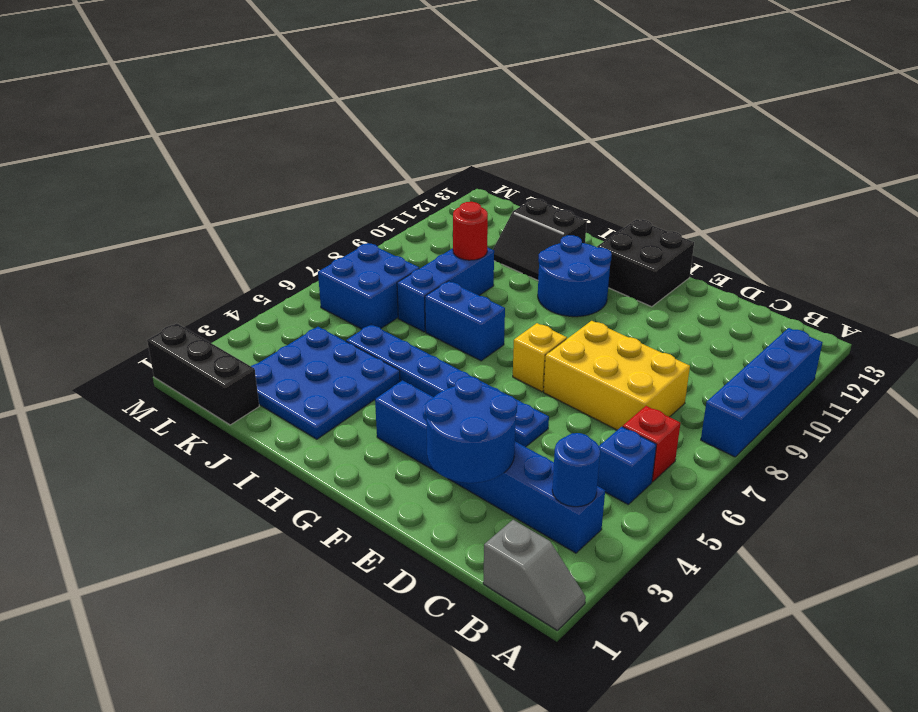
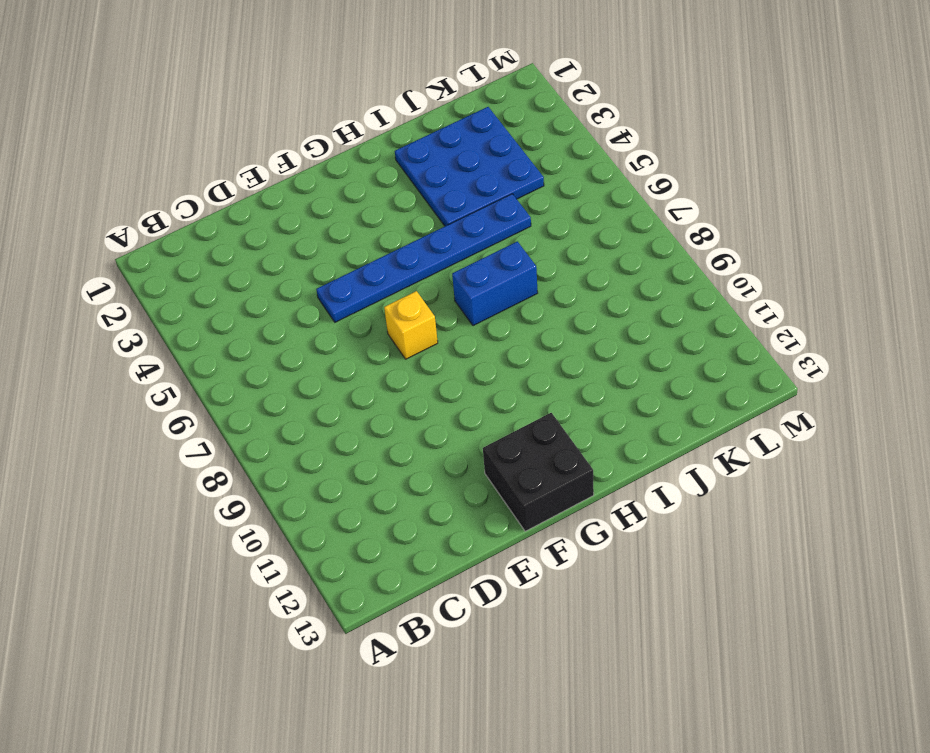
none -> grey 1x2 slope [483,520,586,630]
none -> blue 1x4 brick [701,328,823,457]
none -> blue 1x6 brick [375,380,605,553]

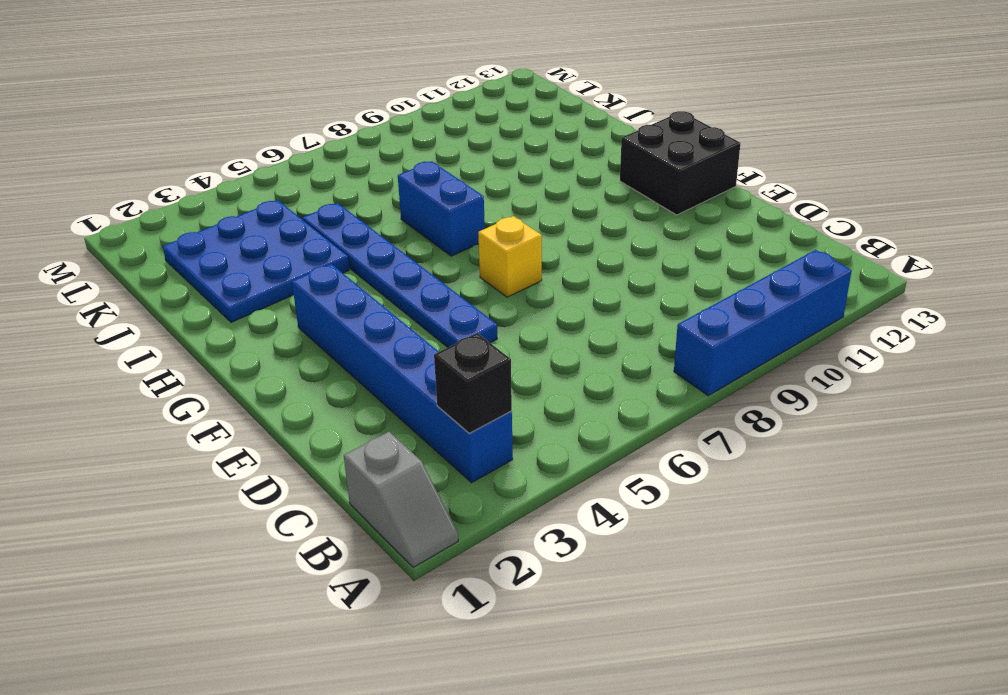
black 1x1 brick [434,333,512,433] -> blue 1x1 round brick [552,433,600,507]
none -> blue 1x1 brick [597,427,656,504]
none -> red 1x1 brick [623,406,680,482]
none -> yellow 2x3 brick [544,321,690,430]

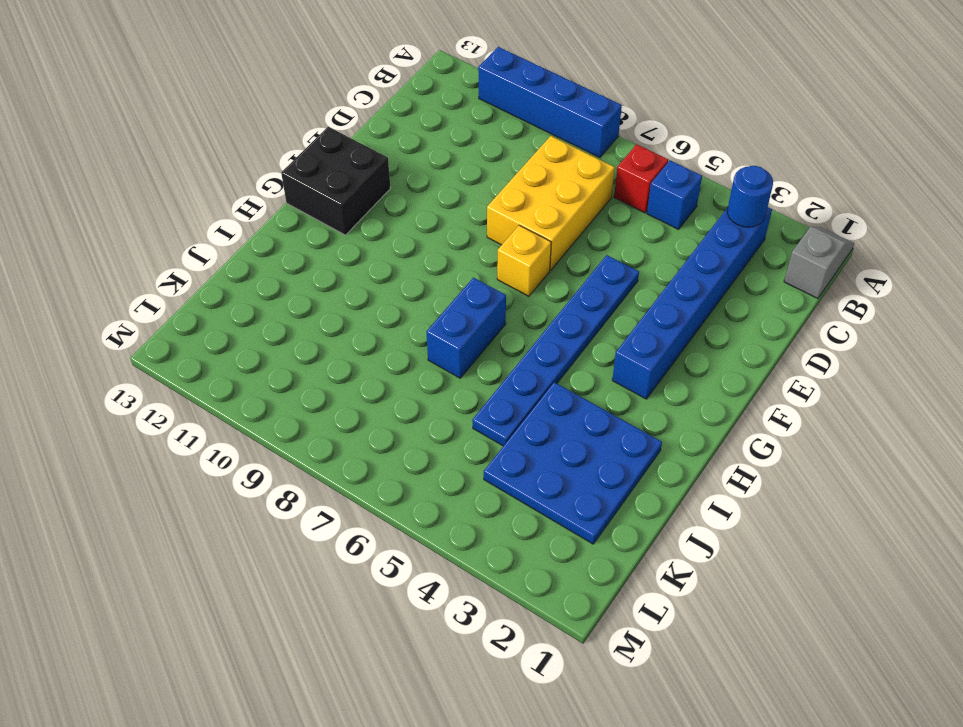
none -> blue 2x2 round brick [538,235,612,317]
none -> black 2x2 slope [493,199,587,280]
none -> blue 1x3 brick [397,247,494,332]

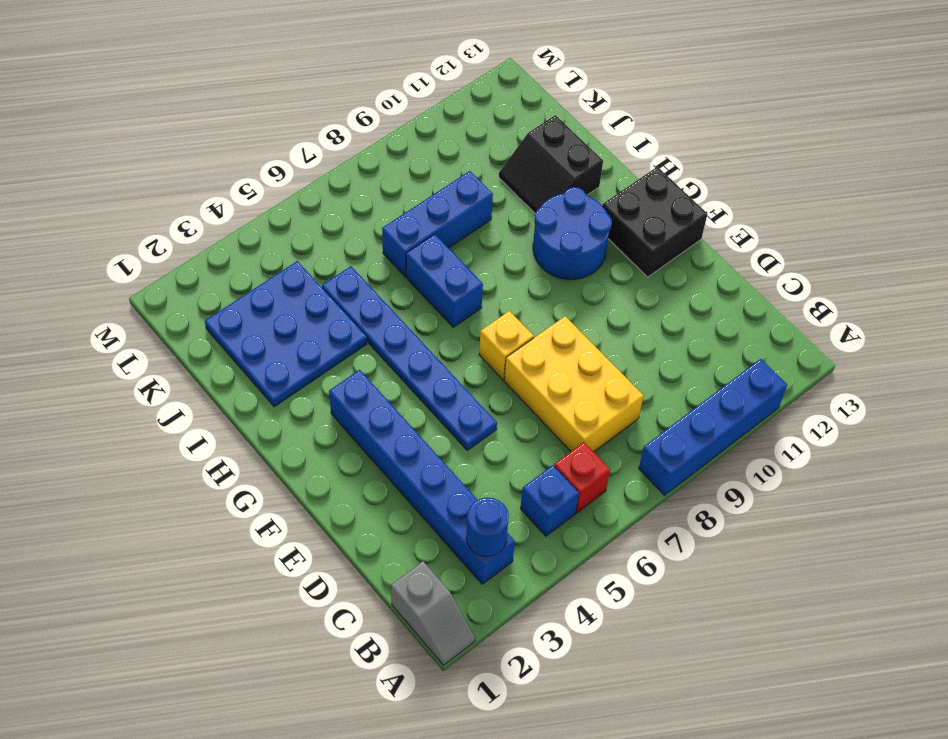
none -> black 1x3 brick [147,323,259,425]
none -> blue 2x2 brick [318,243,419,329]
none -> blue 2x2 round brick [425,376,517,483]

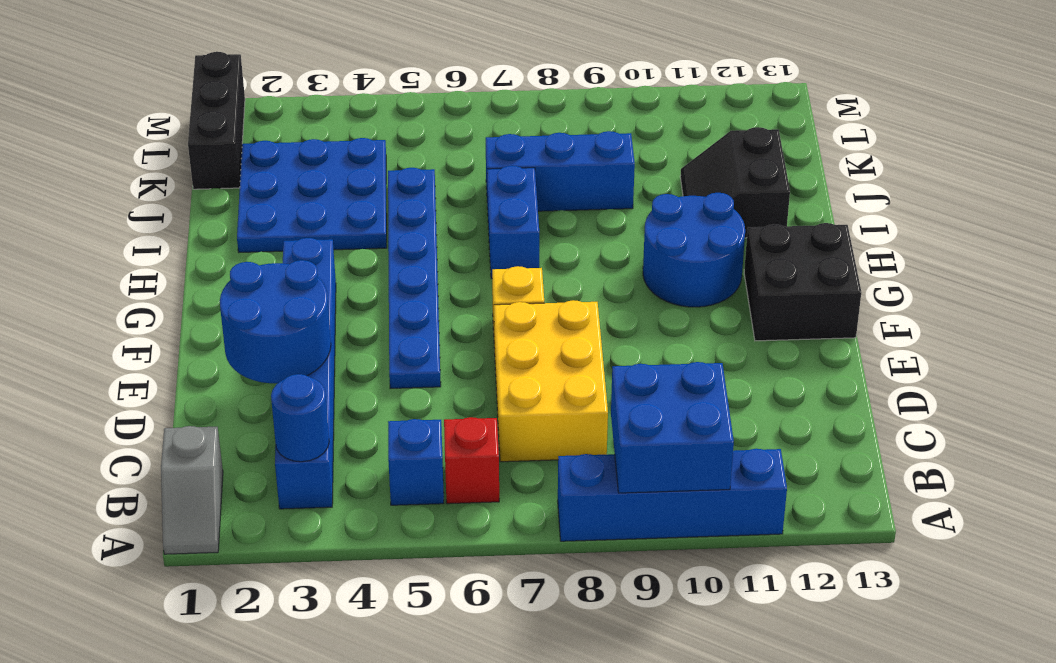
blue 2x2 brick [611,362,734,493] -> blue 2x2 brick moved to [318,243,419,329]
none -> red 1x1 round brick [453,202,488,260]

